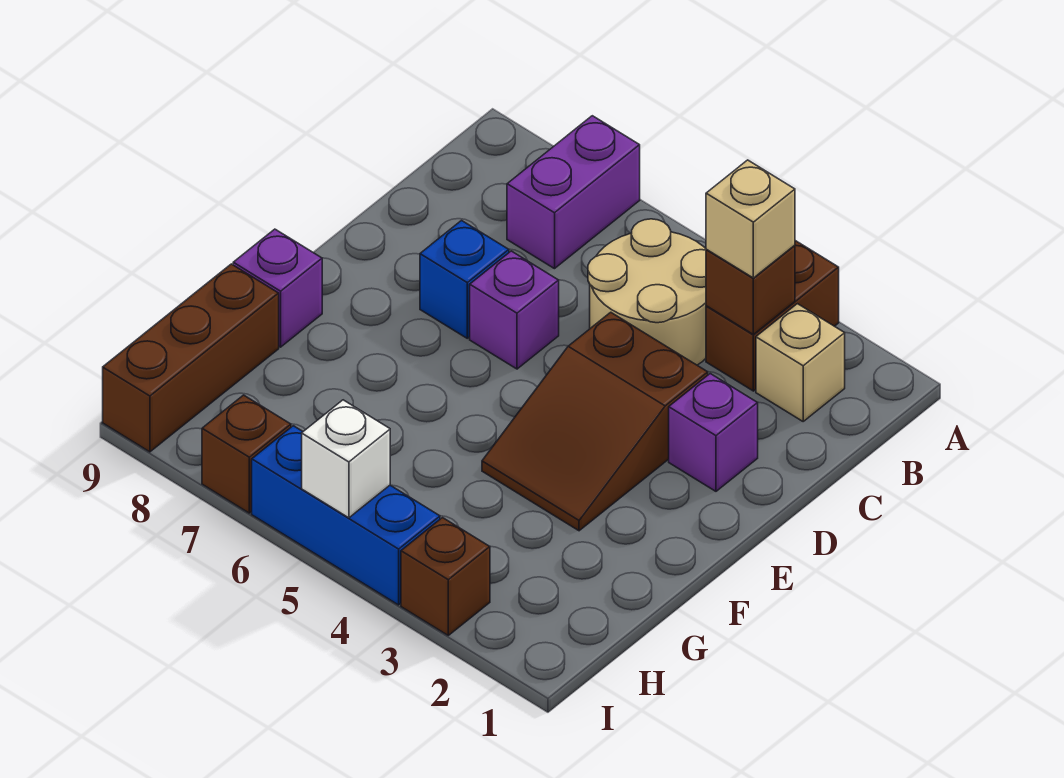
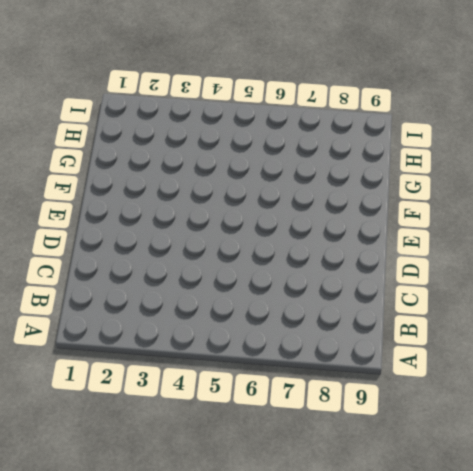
none -> brown 1x2 brick [706,241,839,391]
none -> purple 1x2 brick [507,116,640,269]
none -> tan 1x1 brick [756,304,845,421]

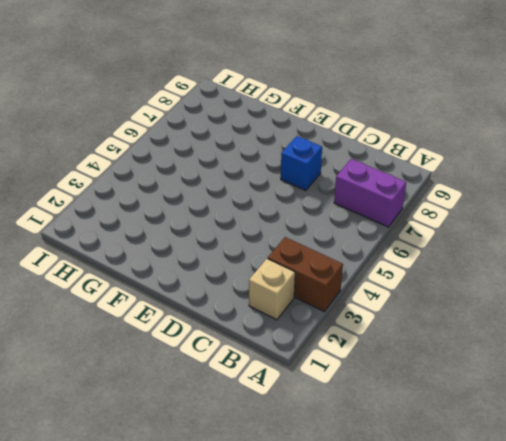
none -> tan 2x2 round brick [588,219,706,365]
none -> purple 1x1 brick [669,374,758,491]
none -> brown 2x3 slope [482,312,708,531]

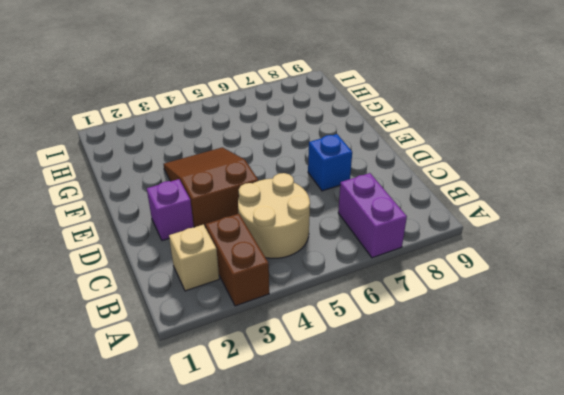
none -> purple 1x1 brick [470,251,559,369]
none -> purple 1x1 brick [233,229,322,347]
none -> brown 1x3 brick [103,264,279,452]

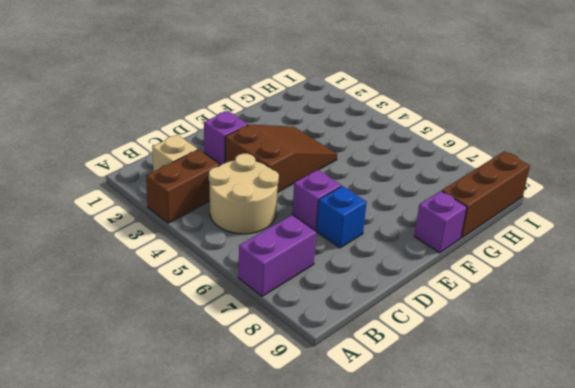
none -> brown 1x1 brick [401,518,490,635]
none -> blue 1x3 brick [252,426,440,605]
none -> brown 1x1 brick [202,395,291,513]

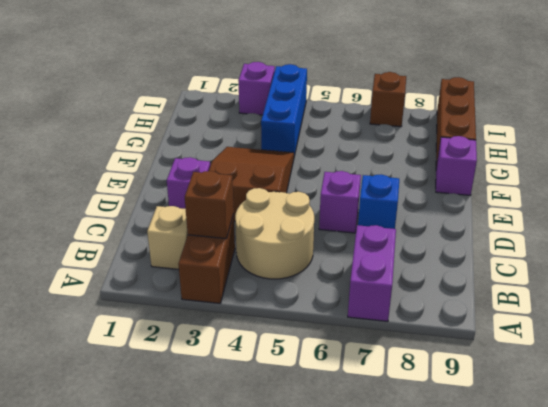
blue 1x3 brick [261,64,307,156] -> blue 1x3 brick turned to [252,426,440,605]
purple 1x1 brick [238,62,275,115] -> brown 1x1 brick [401,518,490,635]
none -> white 1x1 brick [302,400,390,518]
none -> tan 1x1 brick [706,160,795,278]

